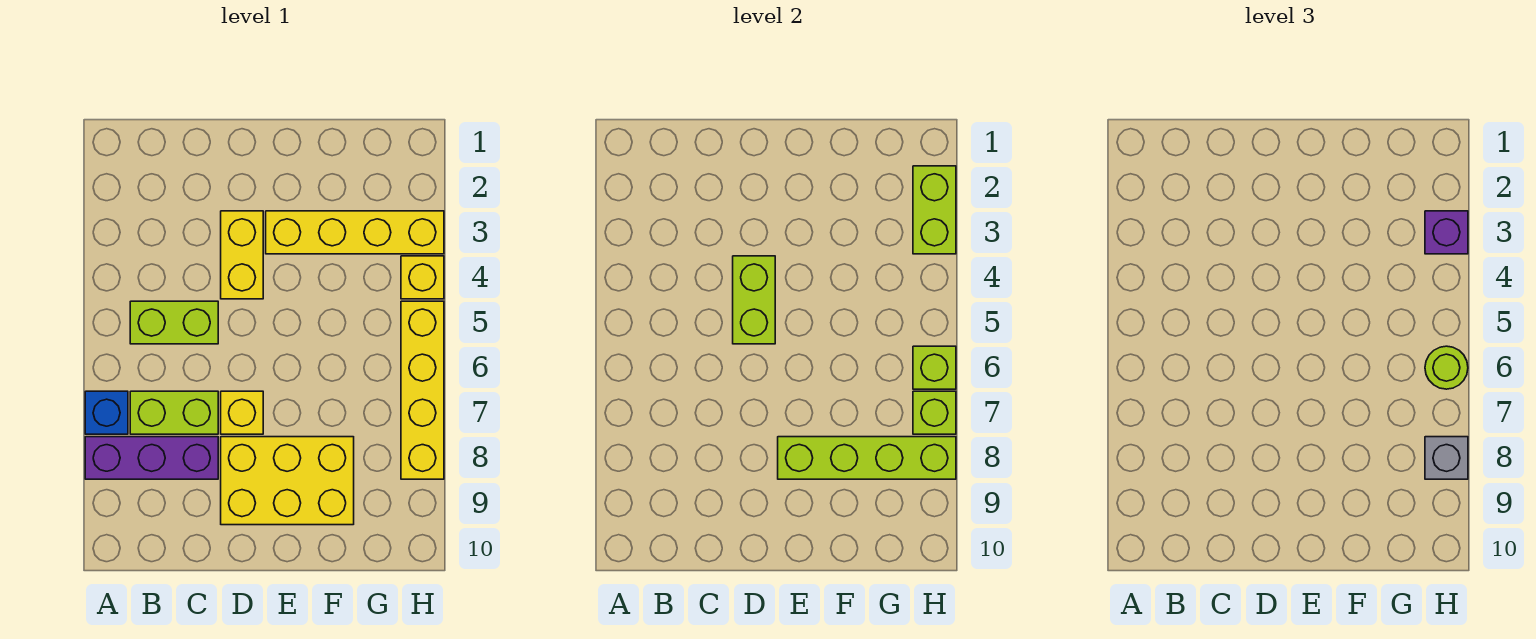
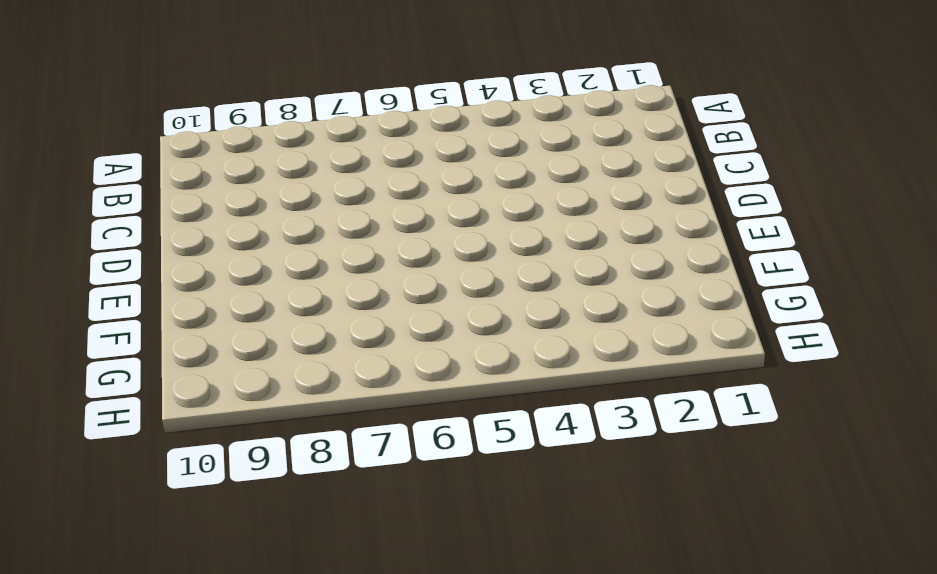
none -> blue 1x1 brick [85,391,128,434]
none -> purple 1x3 brick [85,437,218,479]
none -> lime 1x2 brick [130,301,218,344]

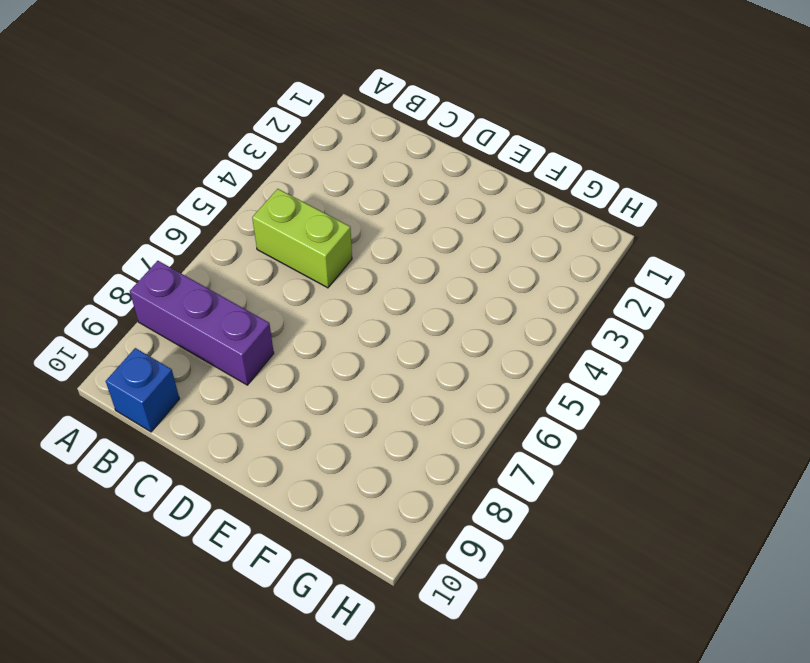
blue 1x1 brick [106,348,179,432] -> blue 1x1 brick moved to [85,391,128,434]
none -> lime 1x2 brick [130,391,218,434]
none -> yellow 1x2 brick [221,211,263,299]
none -> yellow 1x1 brick [221,391,263,434]

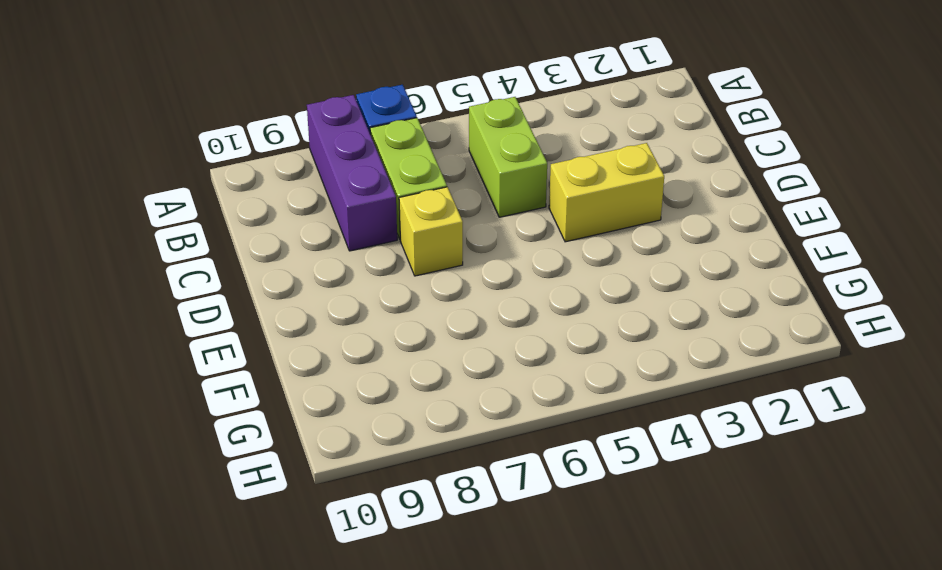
none -> yellow 2x3 brick [221,437,354,525]
none -> yellow 1x4 brick [266,211,444,254]
none -> yellow 1x1 brick [401,256,444,299]

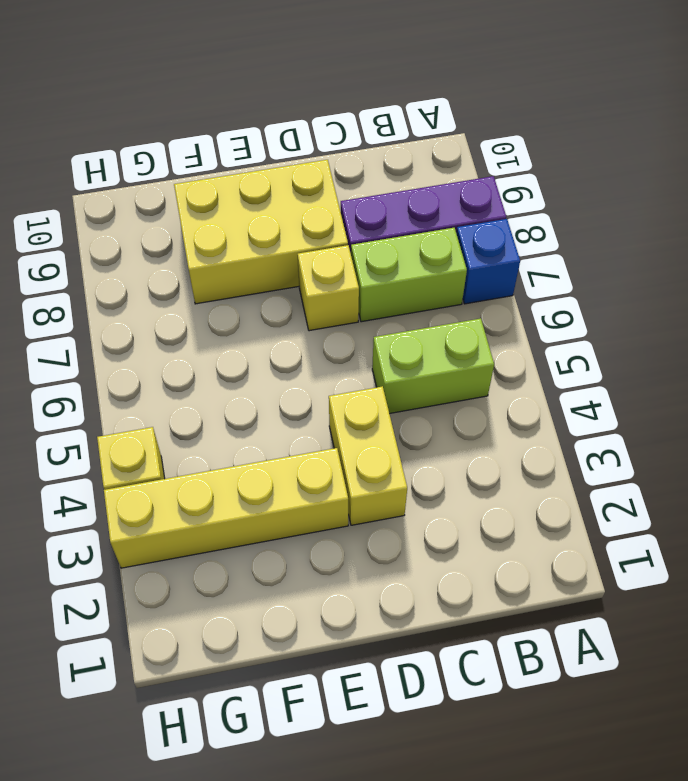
none -> yellow 1x4 brick [401,301,444,479]
none -> lime 1x2 brick [733,256,775,344]
none -> lime 1x4 brick [778,437,956,479]

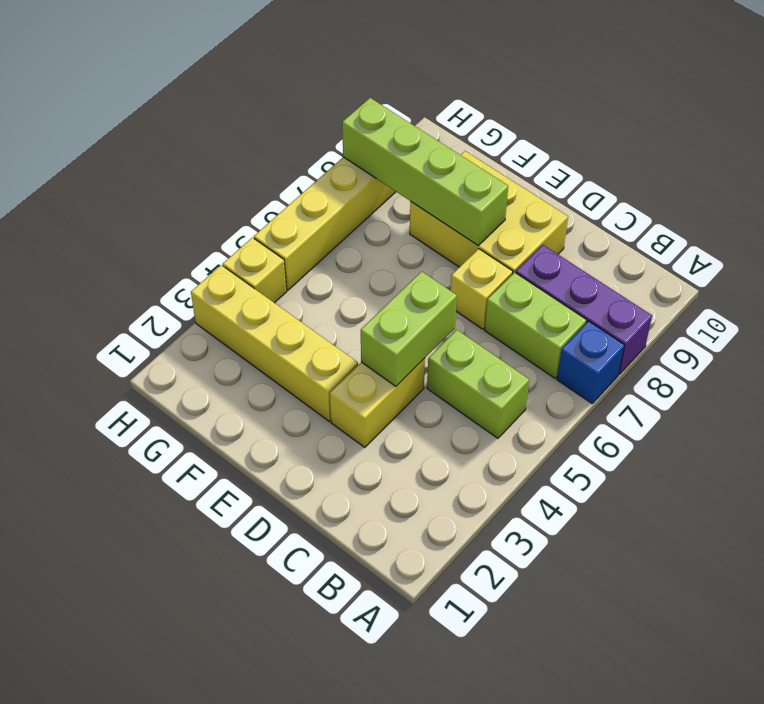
none -> lime 1x2 brick [913,166,956,254]
none -> lime 1x1 brick [913,346,956,389]
none -> lime 1x1 brick [913,391,956,434]

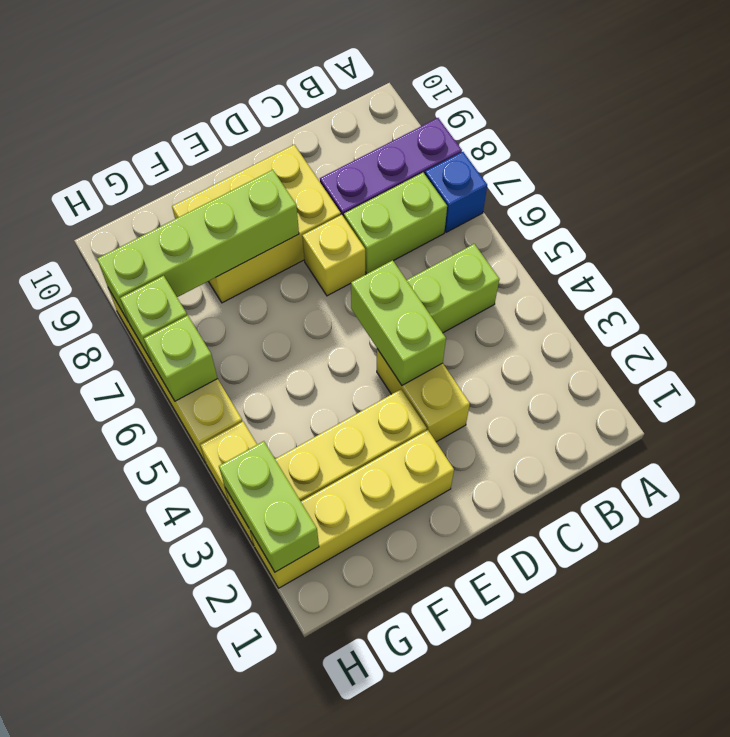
yellow 1x4 brick [250,430,454,588] -> none
none -> purple 1x1 brick [1425,211,1468,254]
none -> lime 1x1 round brick [1425,346,1468,389]
none -> grey 1x1 brick [1425,437,1468,479]

